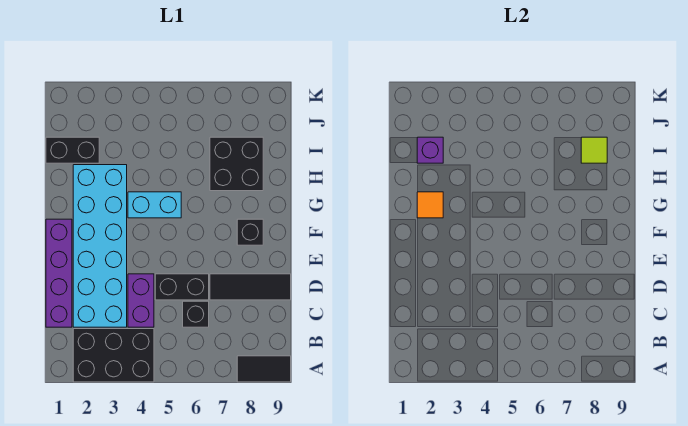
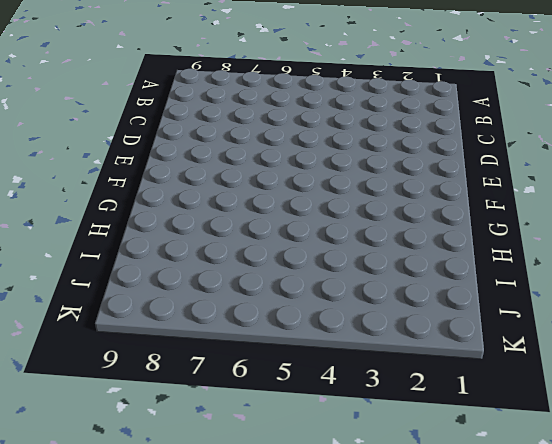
none -> black 2x3 brick [73,329,154,382]
none -> black 1x2 tile [237,356,291,382]
none -> purple 1x4 brick [46,219,72,327]

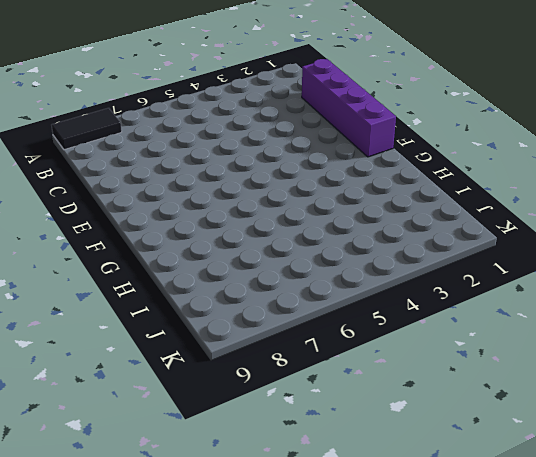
none -> black 2x3 brick [73,329,154,382]
none -> cyan 2x6 brick [73,165,127,327]
none -> purple 1x2 brick [128,274,154,327]

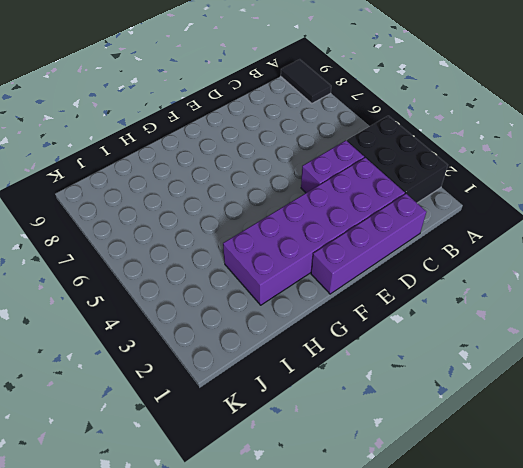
purple 2x6 brick [223,158,405,305] -> cyan 2x6 brick [73,165,127,327]
none -> black 1x1 brick [183,301,209,327]
none -> black 1x2 brick [155,274,209,300]
none -> black 1x3 tile [210,274,291,300]

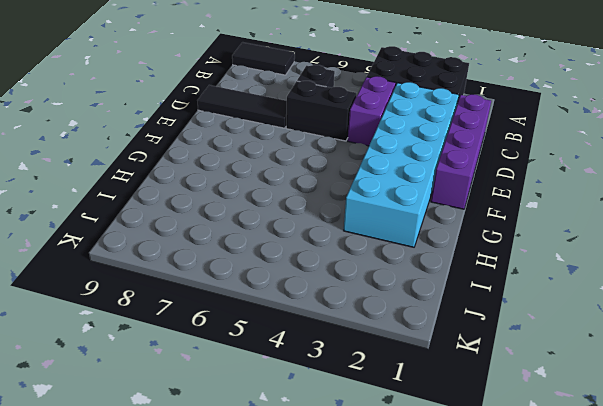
none -> black 1x1 brick [237,219,263,245]
none -> cyan 1x2 brick [128,192,181,218]
none -> black 2x2 brick [210,137,263,191]

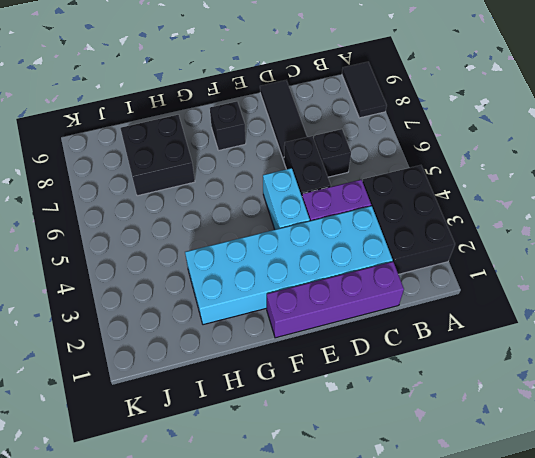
cyan 1x2 brick [263,168,310,230] -> cyan 1x2 brick moved to [128,192,181,218]
none -> black 1x2 brick [46,137,99,163]
none -> orange 1x1 tile [417,192,443,218]
none -> purple 1x1 brick [417,137,443,163]

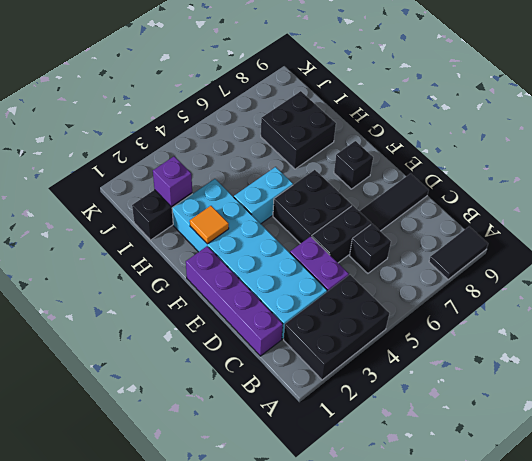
black 2x2 brick [273,170,352,244] -> none
none -> lime 1x1 tile [581,137,607,163]

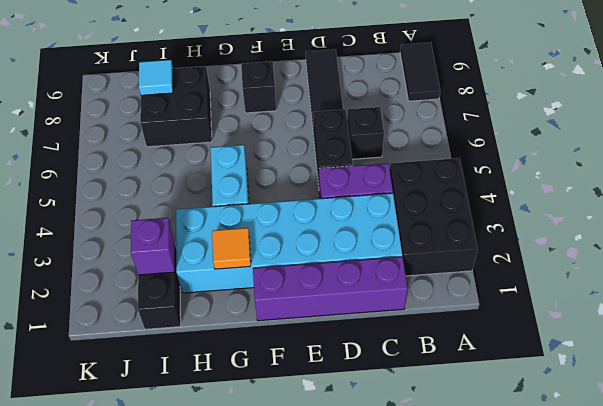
cyan 1x1 tile [139,60,173,95] -> lime 1x1 tile [581,137,607,163]

